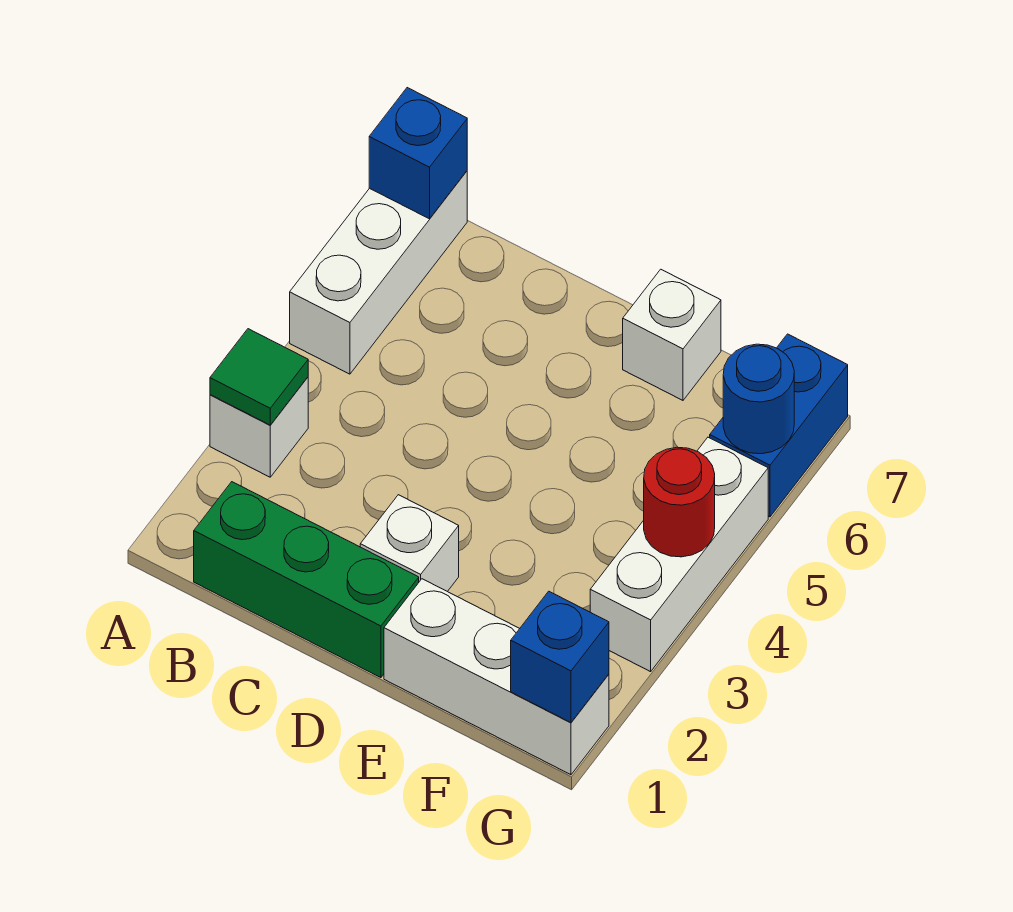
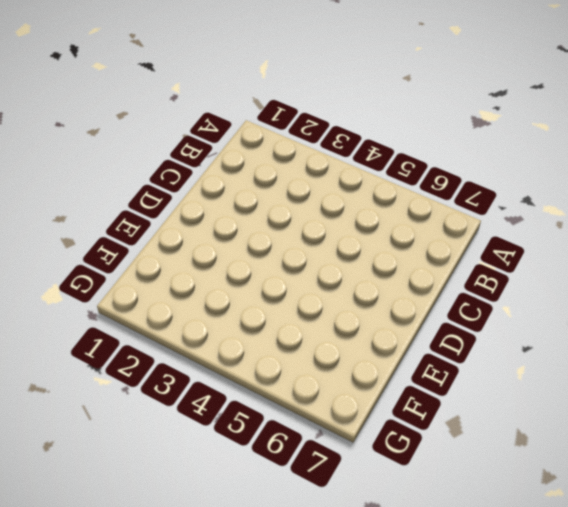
none -> white 1x1 brick [210,377,308,477]
none -> white 1x3 brick [290,171,467,374]
none -> green 1x3 brick [194,482,419,678]

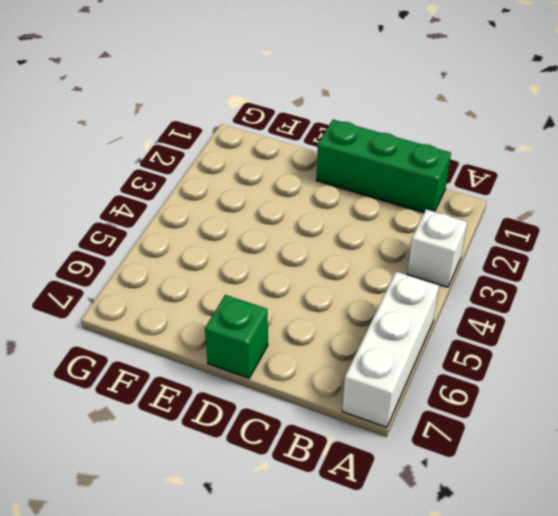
green 1x1 brick [205,295,268,378] -> none
none -> white 1x1 brick [360,495,459,591]
none -> white 1x3 brick [384,579,609,775]
none -> white 1x1 brick [623,269,721,400]

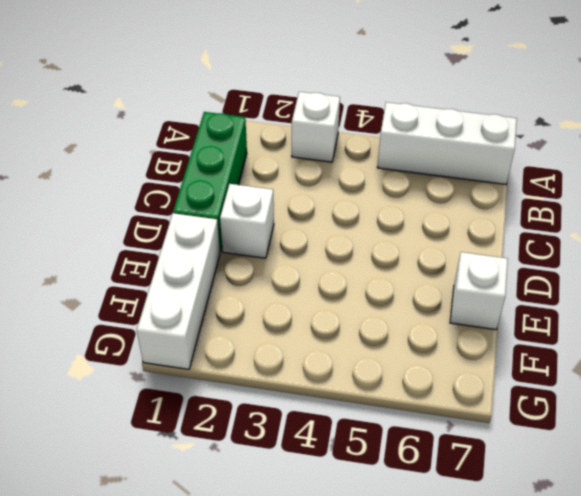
none -> white 1x3 brick [590,437,768,672]
none -> blue 1x2 brick [710,334,848,517]
none -> green 1x1 tile [210,329,308,425]

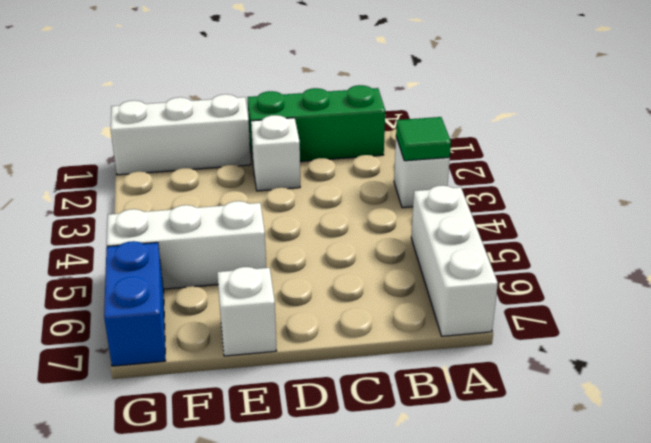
white 1x3 brick [107,201,266,289] -> white 1x3 brick turned to [590,437,768,672]
none -> blue 1x1 brick [369,88,467,219]
none -> blue 1x1 brick [511,591,609,722]
none -> red 1x1 round brick [644,447,715,557]

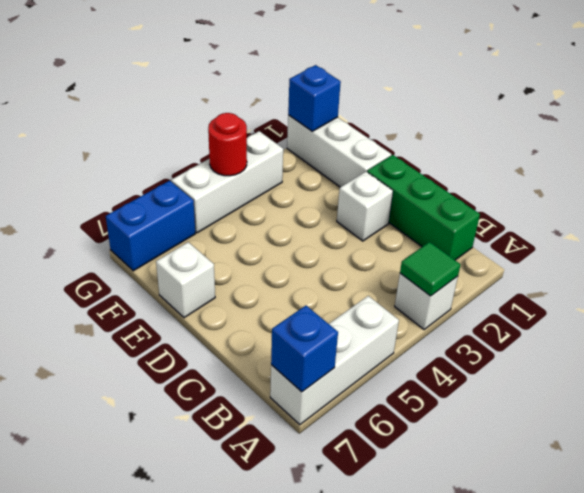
none -> blue 1x1 round brick [723,344,794,454]

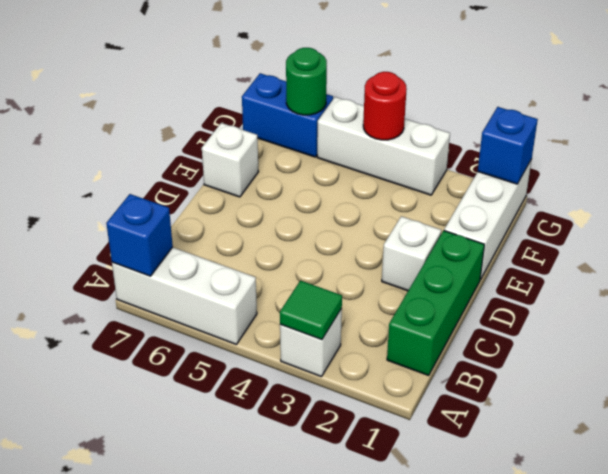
green 1x1 round brick [286,48,327,115] -> blue 1x1 round brick [723,344,794,454]

